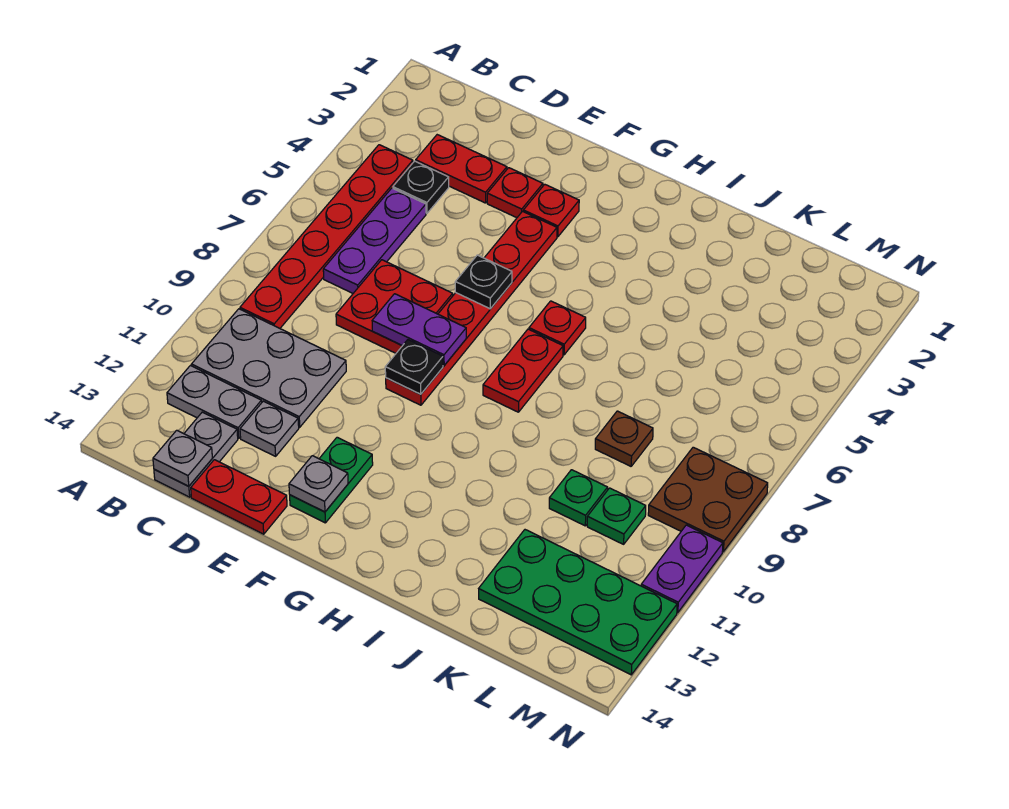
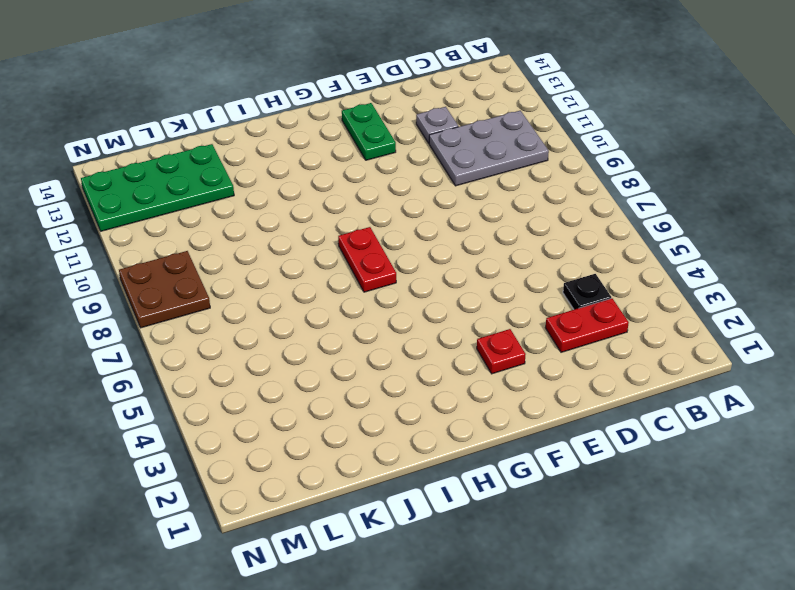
none -> red 1x6 plate [240,145,413,328]
none -> grey 1x2 plate [167,366,262,438]
none -> purple 1x3 plate [323,188,426,293]

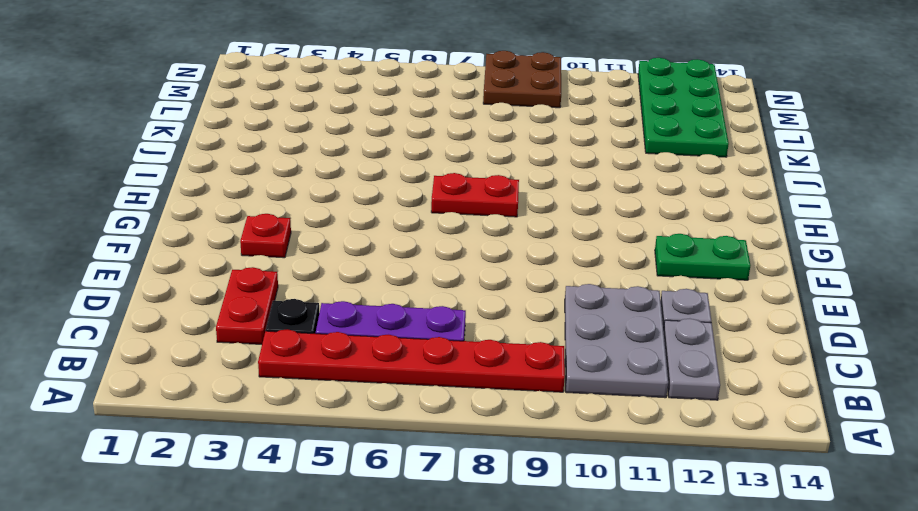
none -> grey 1x2 plate [154,412,238,497]
none -> red 2x2 plate [336,260,453,353]
none -> red 1x2 plate [191,460,287,534]

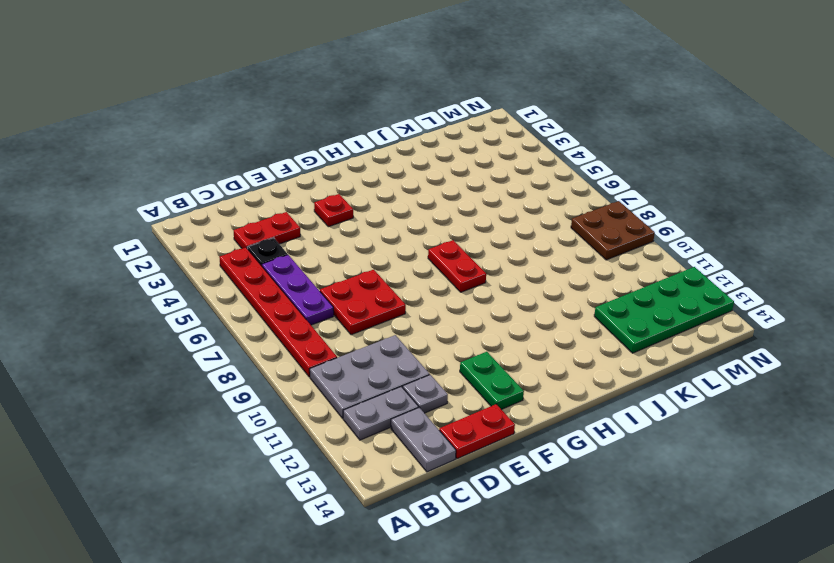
none -> red 1x1 plate [487,168,543,218]
none -> red 1x6 plate [386,211,557,405]
none -> red 1x1 plate [529,301,586,355]

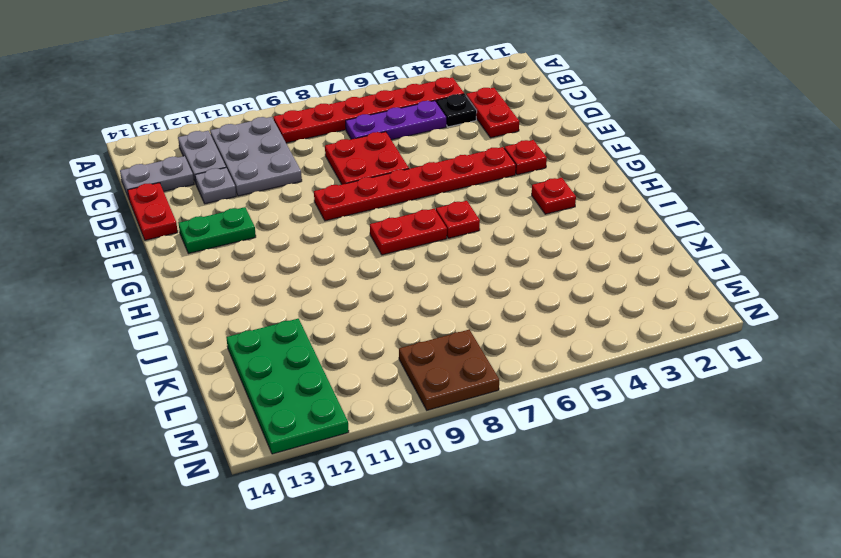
red 1x1 plate [532,178,576,214] -> red 1x1 plate moved to [487,168,543,218]
none -> brown 1x1 plate [595,411,653,466]
none -> green 1x1 plate [549,470,608,526]
none -> green 1x1 plate [587,488,646,544]

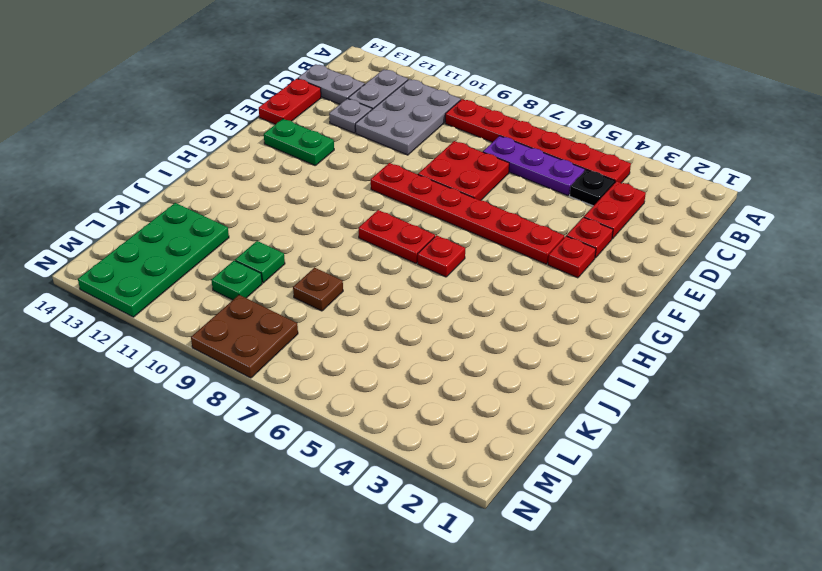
none -> purple 1x2 plate [641,525,723,613]
none -> grey 1x1 plate [153,430,212,486]
none -> purple 1x2 plate [372,294,466,365]

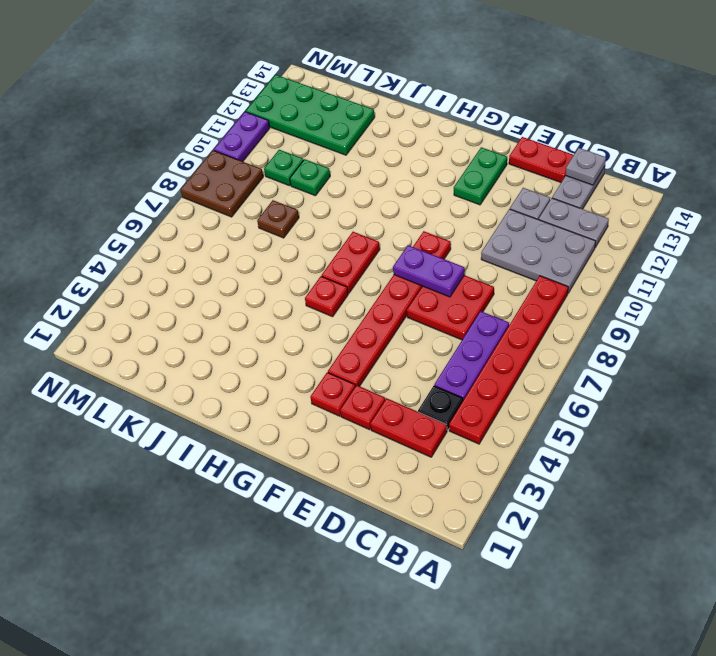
none -> black 1x1 plate [455,255,512,309]
none -> black 1x1 plate [385,340,443,394]
none -> grey 1x1 plate [289,456,348,512]

